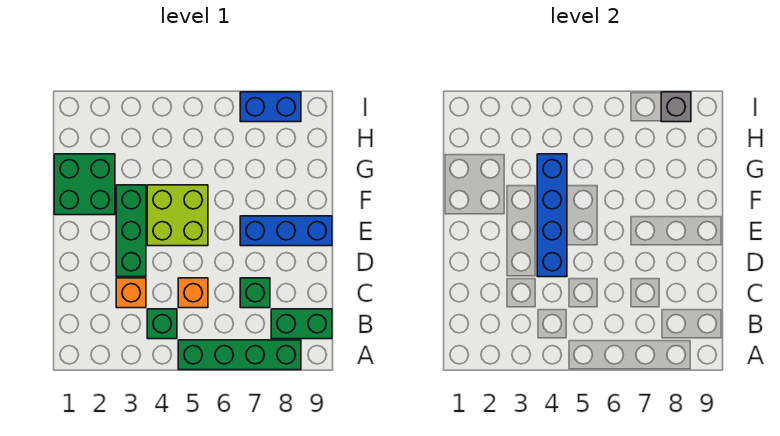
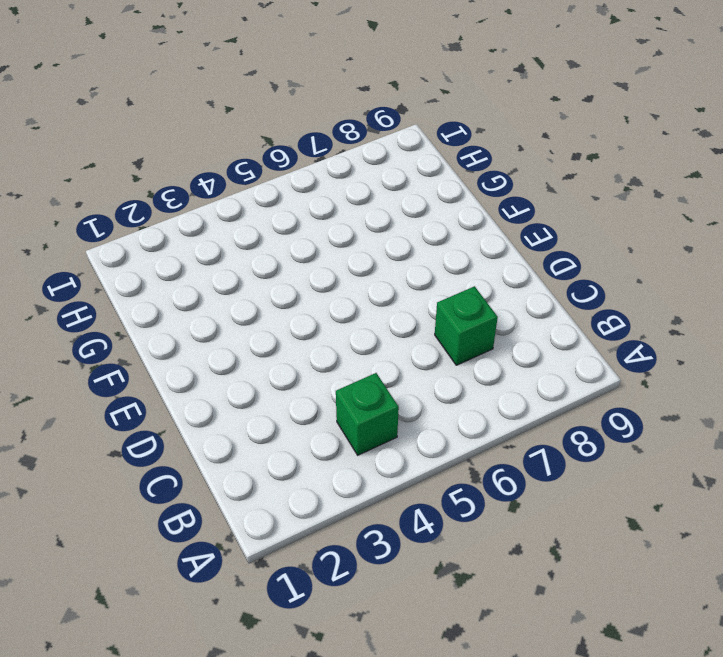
none -> green 1x4 brick [178,340,301,370]
none -> green 1x2 brick [271,309,332,339]
none -> orange 1x1 brick [116,278,146,308]

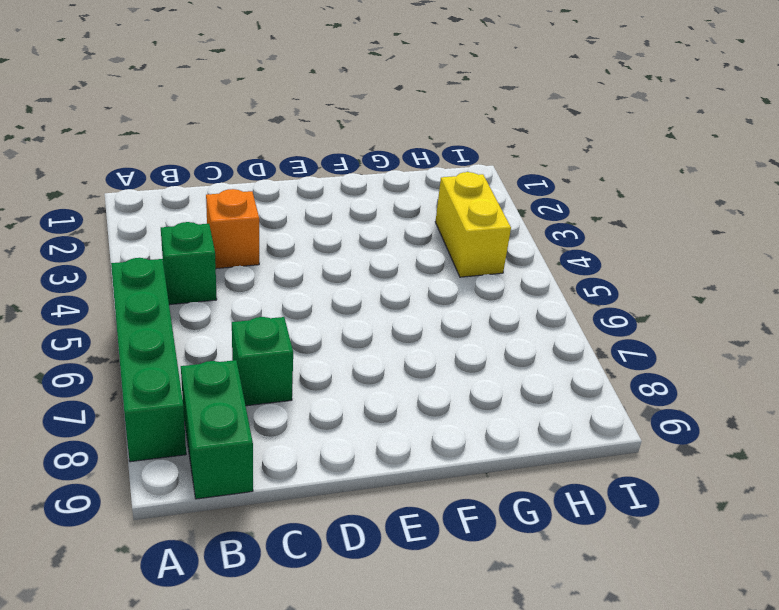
yellow 1x2 brick [435,172,511,277] -> none
none -> orange 1x1 brick [178,278,208,308]
none -> green 1x3 brick [116,185,146,277]
none -> lime 2x2 brick [147,185,208,246]

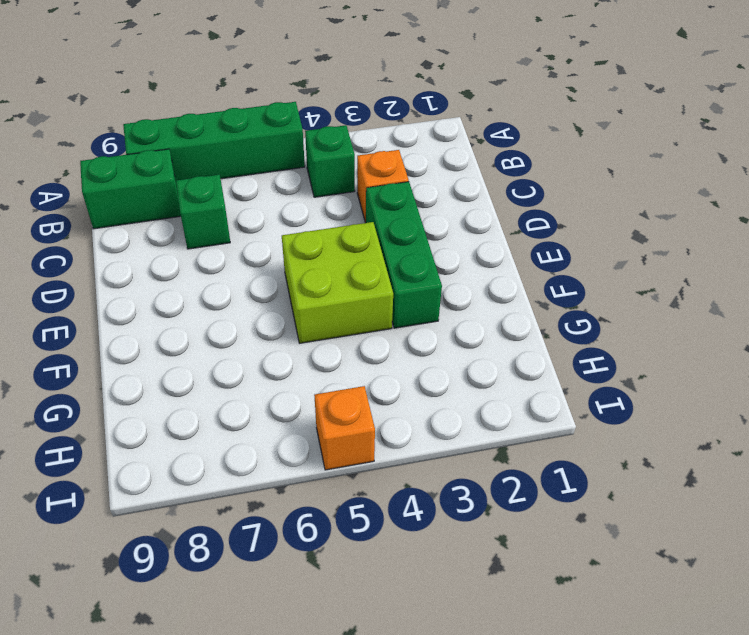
orange 1x1 brick [314,386,375,470] -> orange 1x1 brick moved to [178,278,208,308]
none -> blue 1x3 brick [240,216,332,246]
none -> green 2x2 brick [54,154,115,215]
none -> blue 1x2 brick [240,92,301,122]

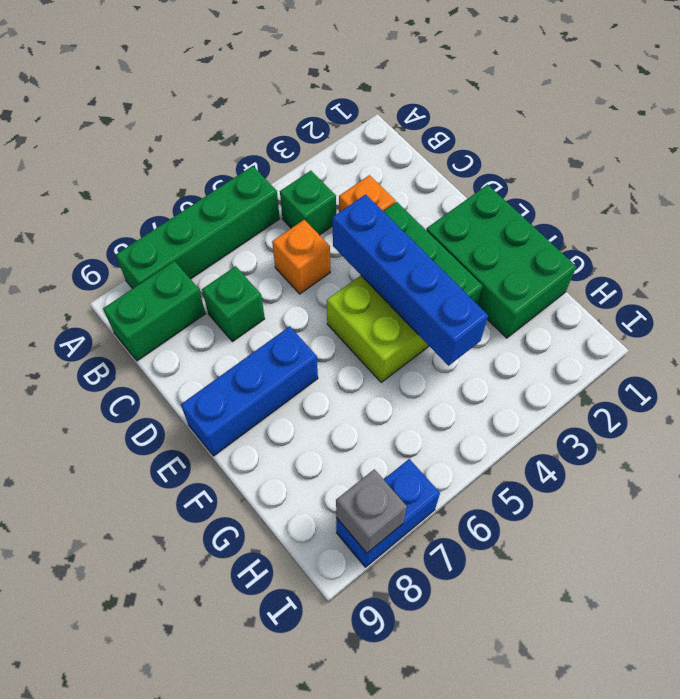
green 2x3 brick [426,185,577,338] -> green 2x2 brick [54,154,115,215]

